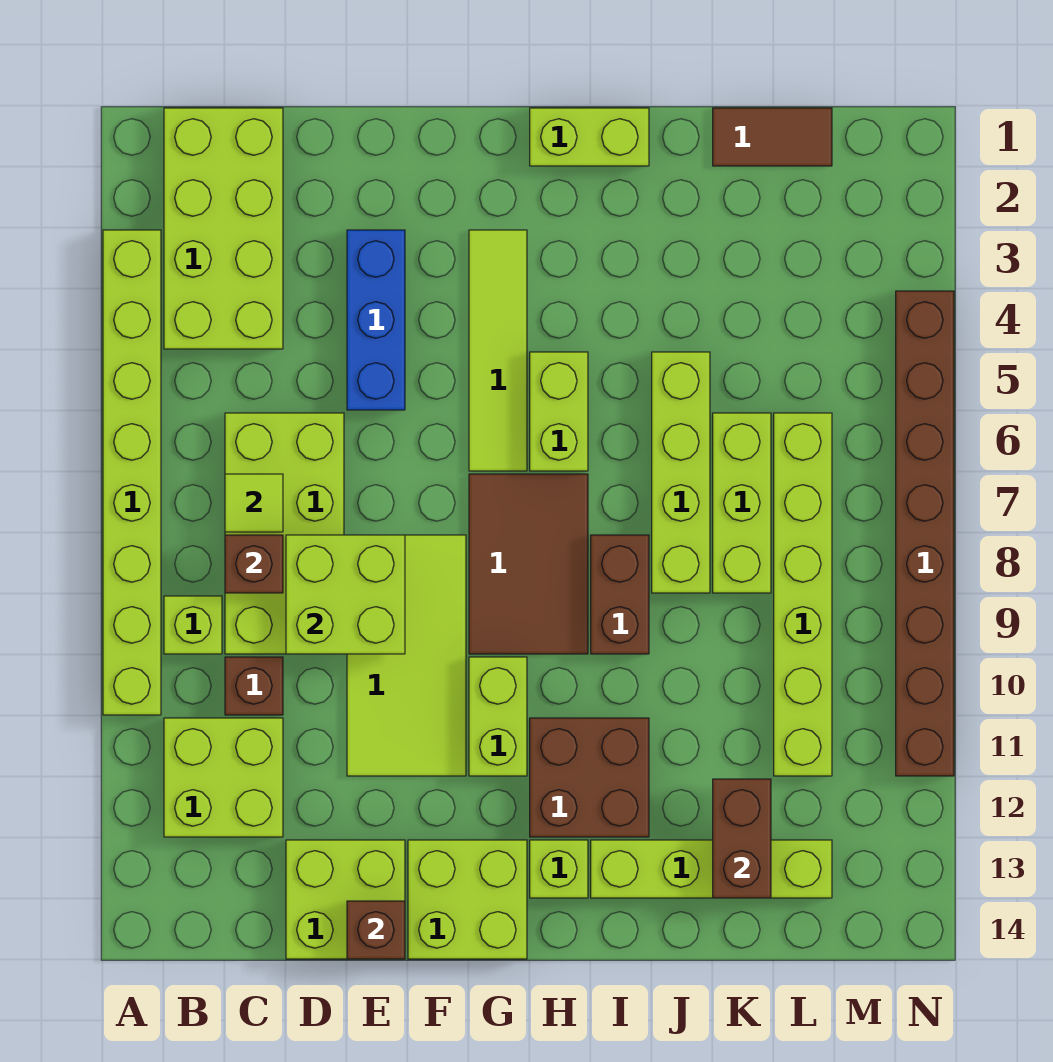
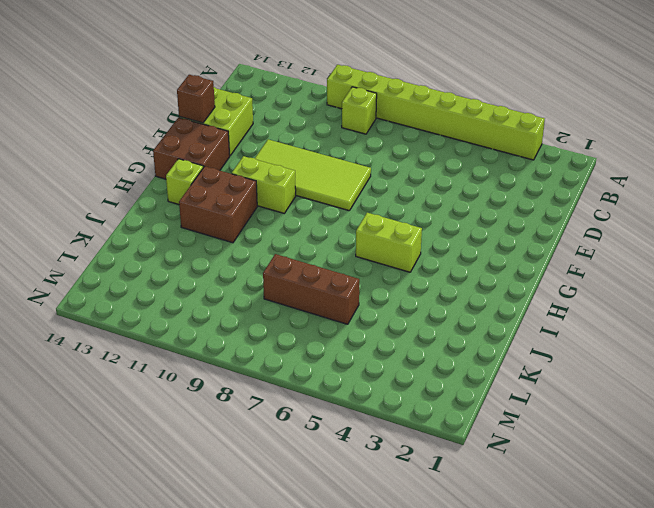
brown 2x2 brick [153,118,230,179] -> lime 2x2 brick [408,840,527,959]
brown 1x3 brick [263,254,359,324] -> lime 1x3 brick [713,413,771,593]
none -> lime 2x4 brick [164,108,283,349]
none -> lime 2x2 brick [164,718,283,837]
none -> lime 2x4 brick [225,413,344,654]

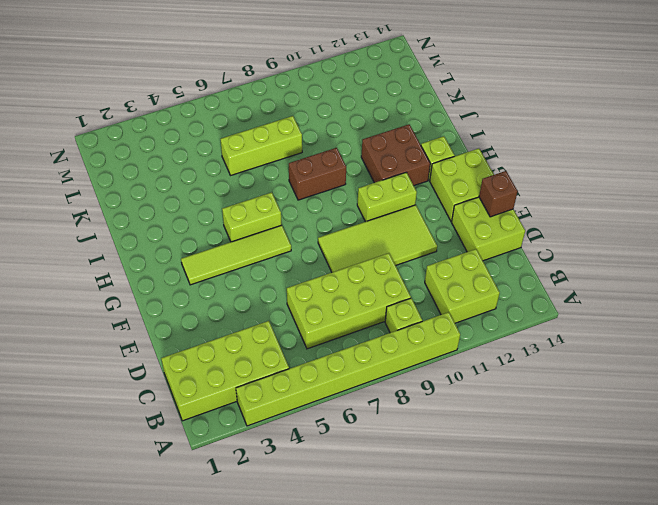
none -> brown 1x1 brick [225,657,283,715]
none -> blue 1x3 brick [347,230,405,410]
none -> brown 2x3 tile [469,474,588,654]

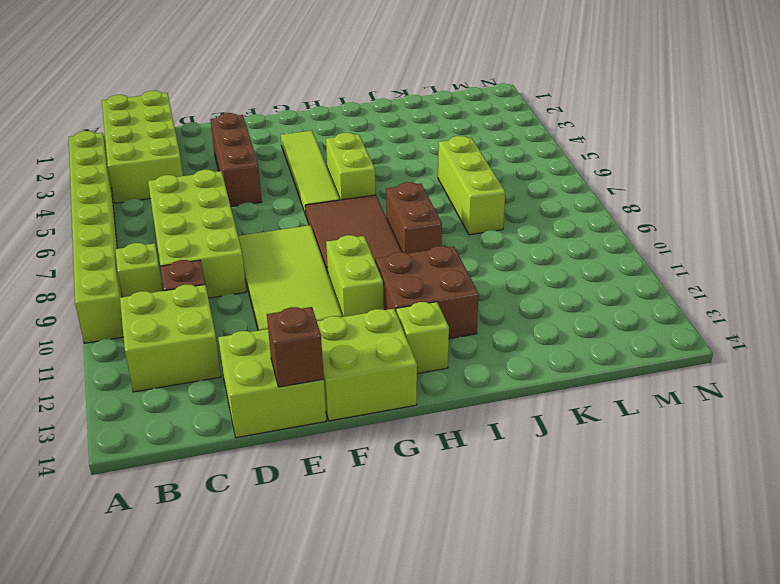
brown 1x3 brick [210,113,262,207] -> blue 1x3 brick [347,230,405,410]
none -> lime 1x2 brick [530,108,649,166]
none -> lime 1x4 brick [591,840,832,898]
none -> lime 1x4 brick [652,352,710,593]

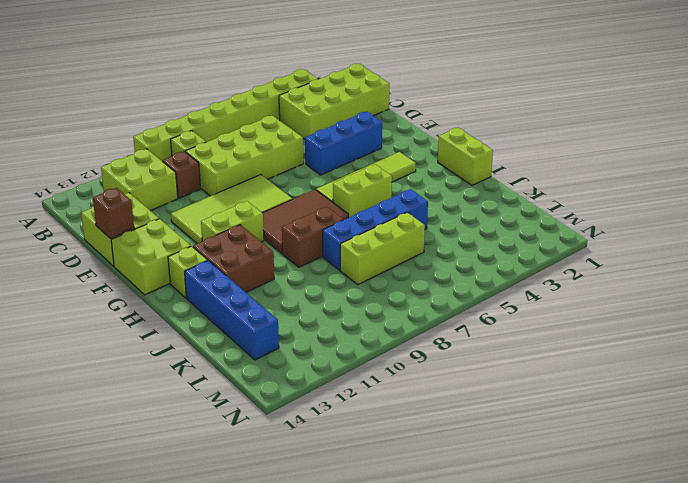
blue 1x4 brick [185,261,279,360] -> lime 1x4 brick [591,840,832,898]
blue 1x4 brick [323,189,428,270] -> lime 1x4 brick [652,352,710,593]
none -> brown 1x2 tile [713,108,832,166]
none -> lime 1x6 brick [774,413,832,776]
none -> brown 1x8 brick [896,291,954,776]

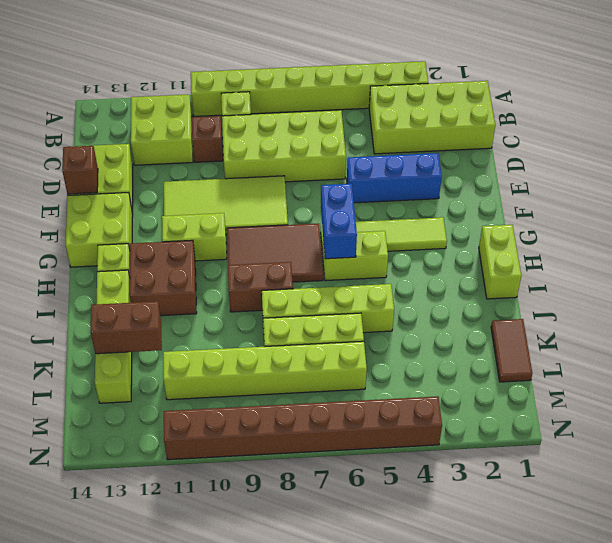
blue 1x2 brick [321,184,357,259] -> none
none -> lime 1x1 tile [225,474,283,532]
none -> brown 1x1 brick [225,535,283,593]
none -> lime 2x2 brick [286,535,405,654]

